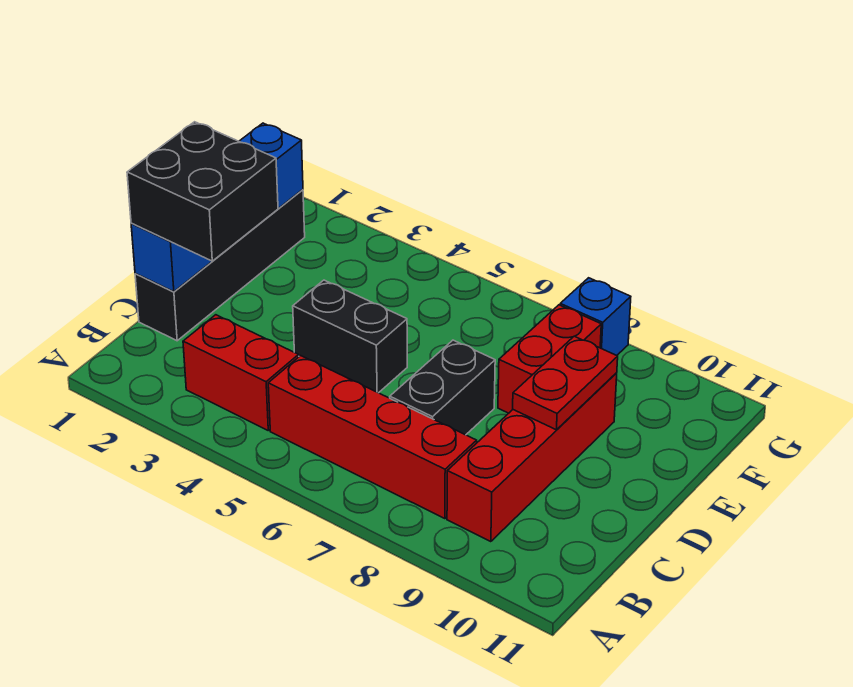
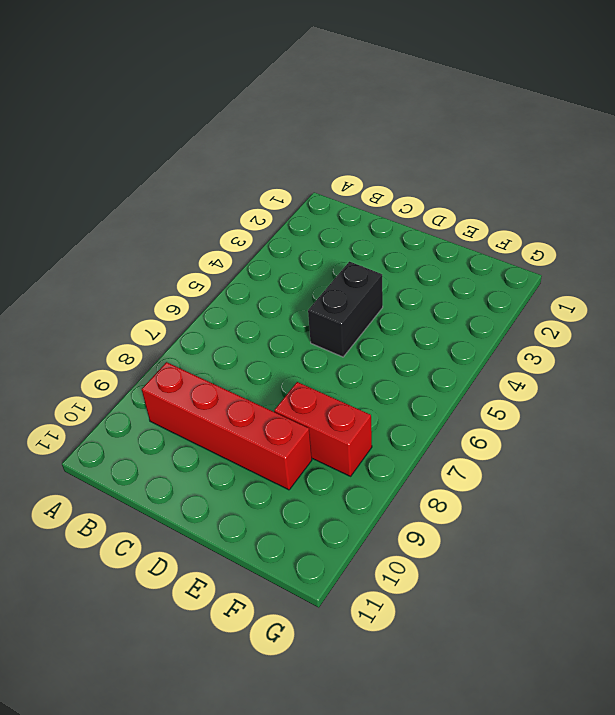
none -> red 1x2 brick [183,315,299,430]
none -> red 1x4 brick [268,356,477,519]

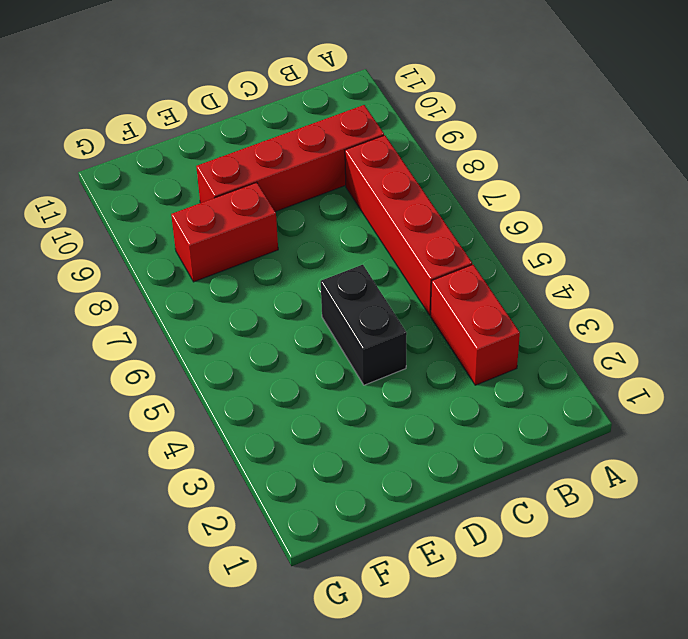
none -> black 1x4 brick [135,190,305,341]
none -> black 1x2 brick [390,340,495,435]

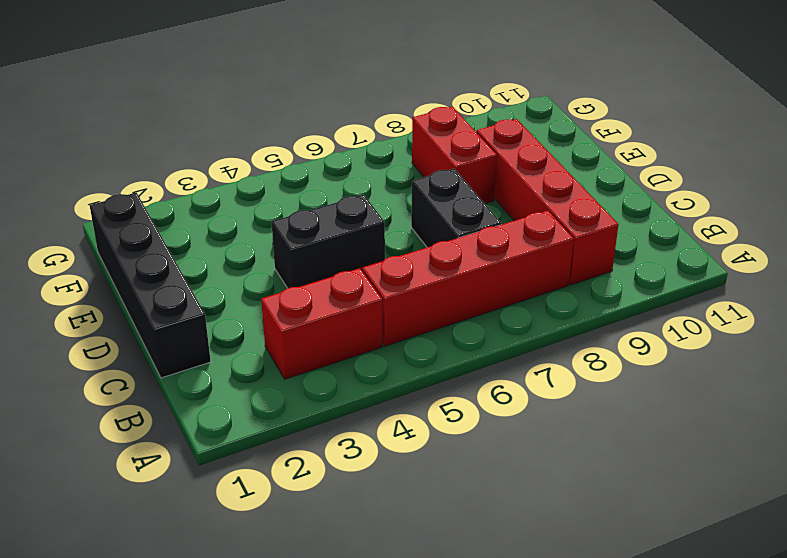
none -> blue 1x1 brick [560,278,631,355]
none -> blue 1x4 brick [131,123,303,292]

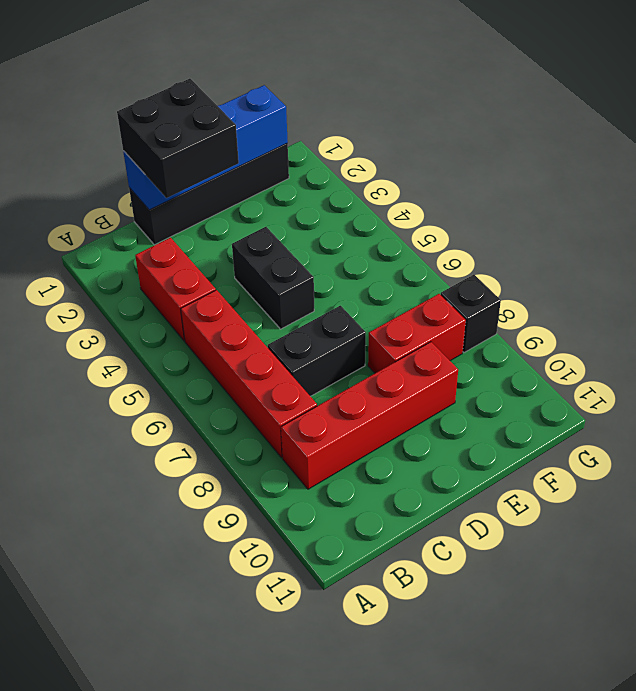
black 1x1 brick [441,275,501,353] -> blue 1x1 brick [560,278,631,355]
none -> red 1x2 plate [513,336,618,430]

